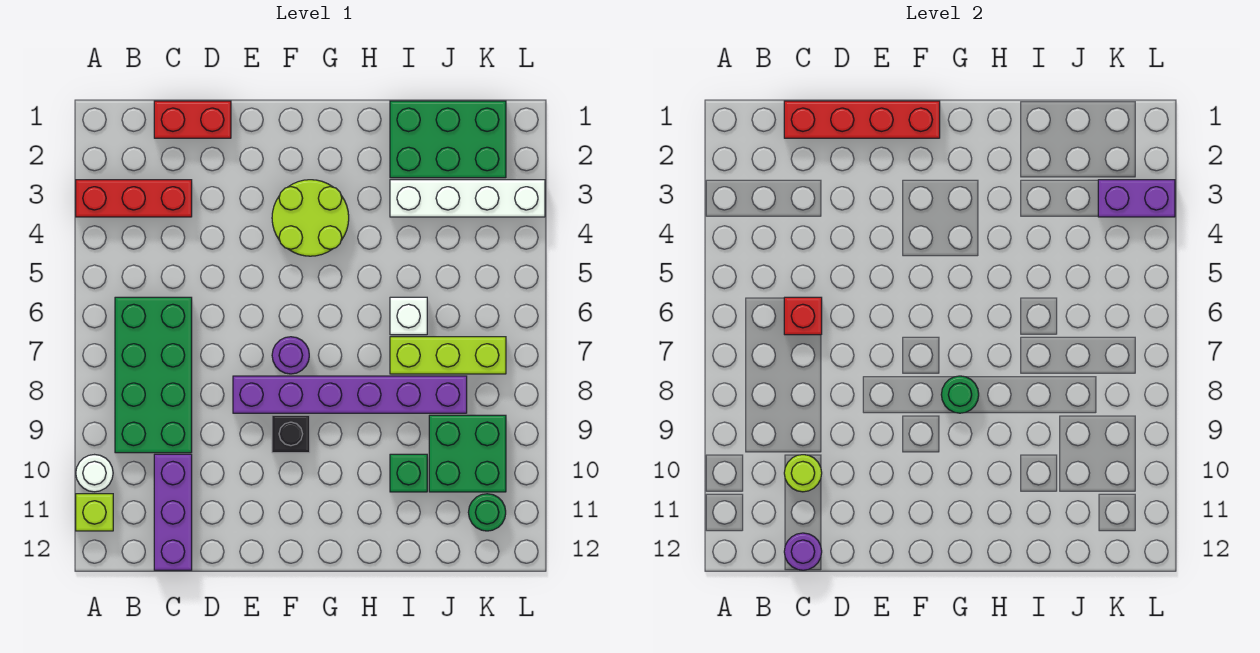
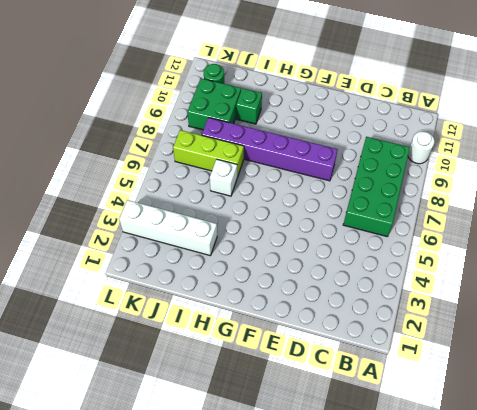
none -> red 1x3 brick [76,180,192,217]
none -> lime 1x1 brick [76,494,113,531]
none -> red 1x2 brick [154,101,231,138]

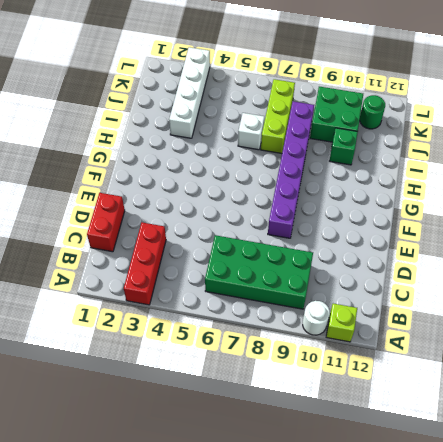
none -> purple 1x3 brick [154,454,192,570]
none -> lime 2x2 round brick [272,180,349,256]
none -> purple 1x1 round brick [272,337,309,374]

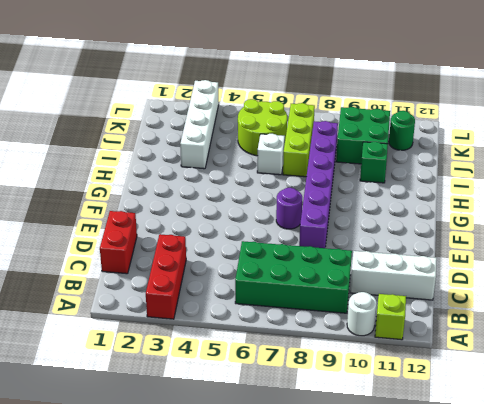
white 1x3 brick [350,251,437,300] -> purple 1x3 brick [154,454,192,570]
lime 2x2 round brick [238,99,287,156] -> lime 2x2 round brick moved to [272,180,349,256]
none -> black 1x1 brick [272,415,310,453]
none -> green 2x3 brick [390,101,506,178]
none -> red 1x4 brick [784,101,940,138]

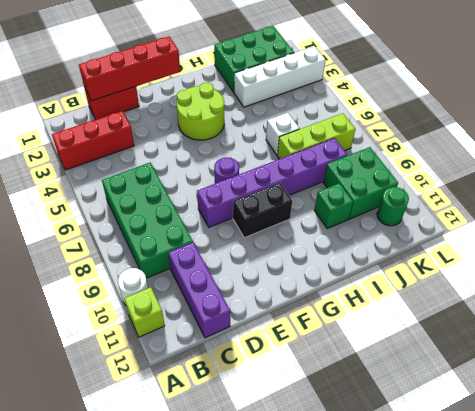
black 1x2 brick [233,183,292,238] -> black 1x1 brick [272,415,310,453]
none -> red 1x1 brick [784,297,822,335]
none -> lime 1x1 round brick [784,455,822,492]
none -> purple 1x1 round brick [784,533,822,570]

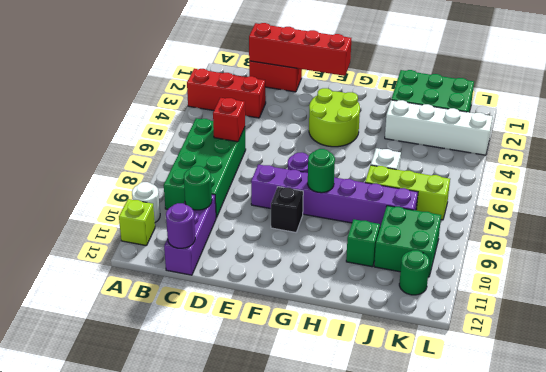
green 1x1 round brick [184,166,212,210] -> lime 1x1 round brick [784,455,822,492]
none -> purple 1x2 brick [1098,180,1175,217]

